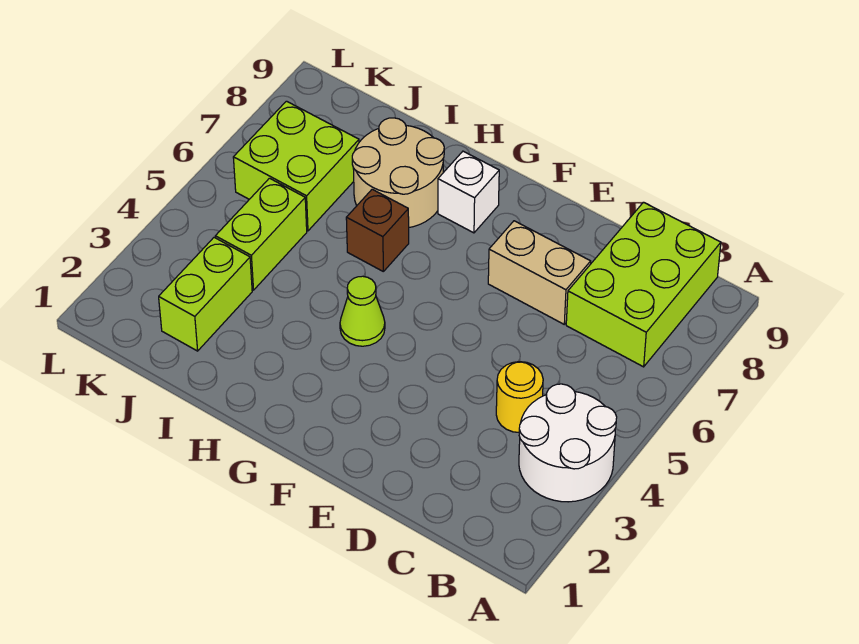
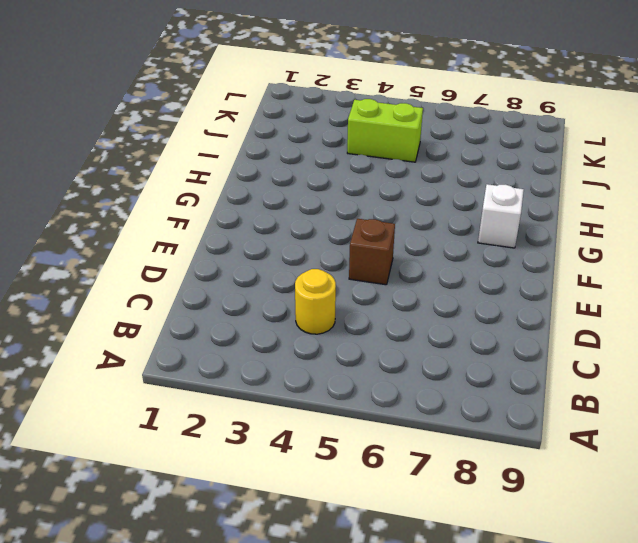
brown 1x1 brick [349,219,395,285] -> brown 1x1 brick moved to [346,189,409,271]
none -> white 2x2 round brick [519,384,617,502]
none -> lime 2x3 brick [566,202,721,367]

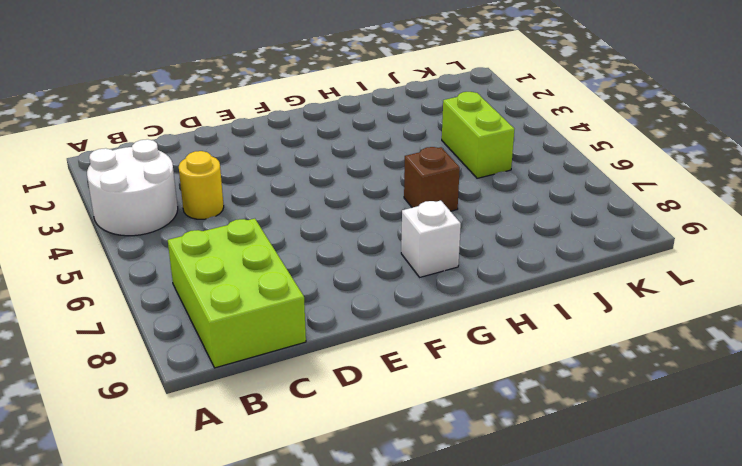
none -> tan 1x2 brick [488,221,591,324]
none -> lime 1x1 cone [340,276,385,346]

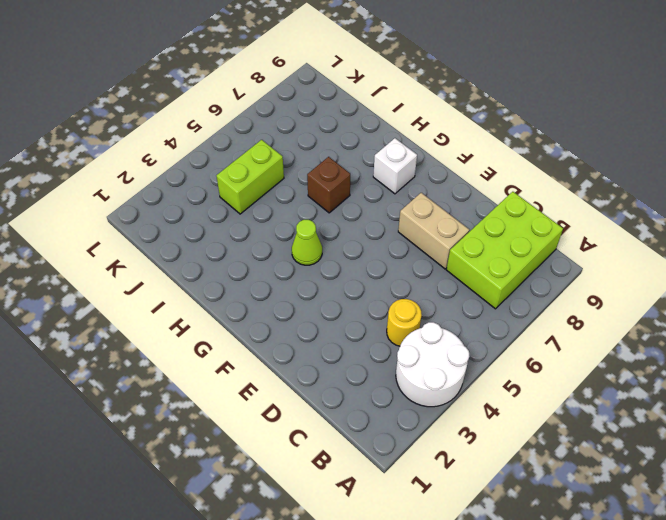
none -> tan 2x2 round brick [352,118,444,227]
none -> lime 1x2 brick [159,237,252,351]

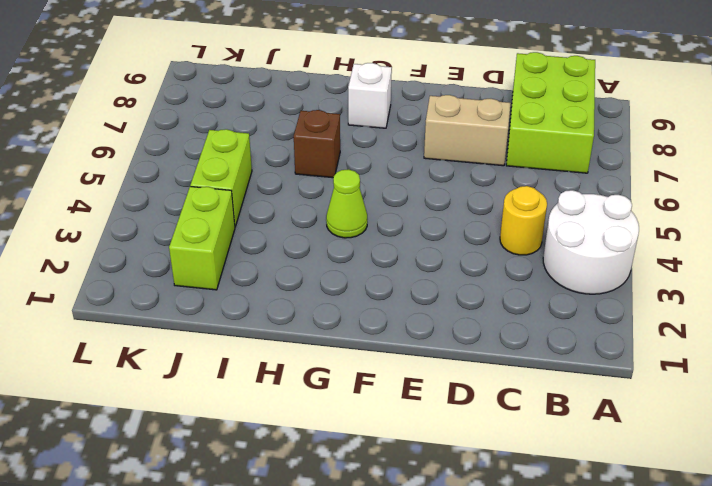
none -> tan 2x2 round brick [352,118,444,227]
none -> lime 2x2 brick [233,101,359,231]

